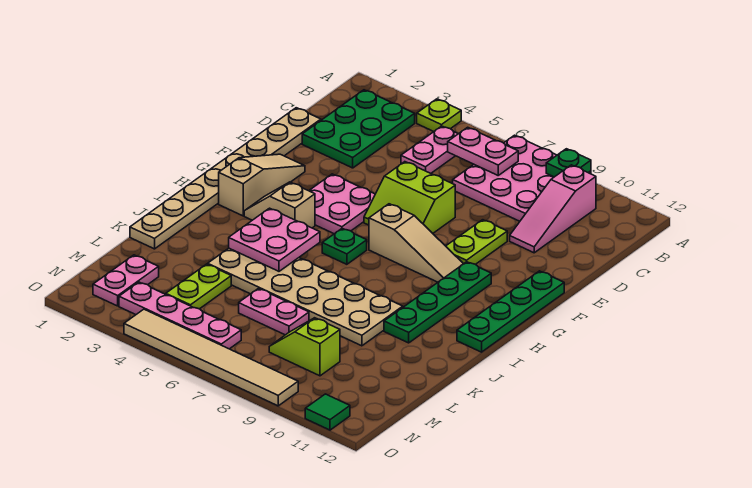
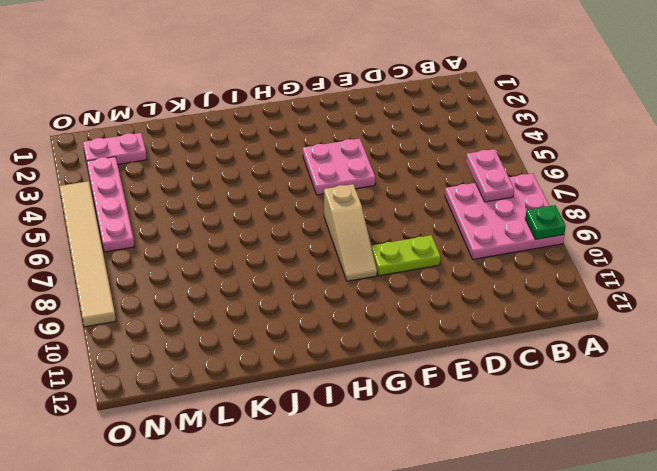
none -> lime 1x1 plate [417,99,461,131]
none -> green 2x3 plate [302,90,415,168]
none -> pink 1x2 plate [401,126,458,173]

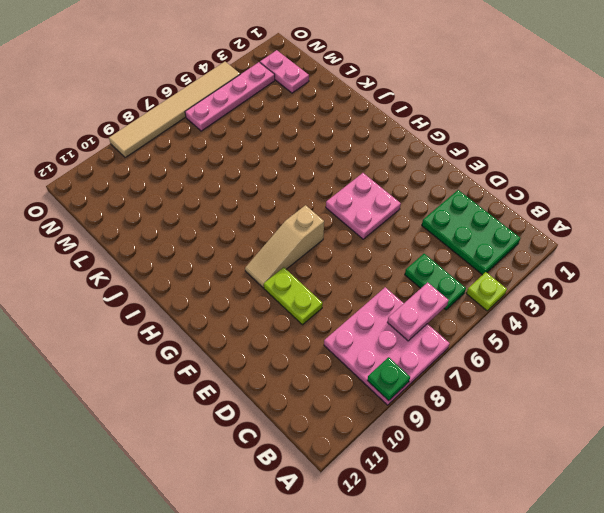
green 1x2 plate [405,254,466,310] -> pink 1x2 plate [401,126,458,173]
none -> pink 1x3 slope [510,165,596,253]
none -> tan 1x8 plate [130,108,321,249]
none -> lime 2x2 slope [364,162,455,233]

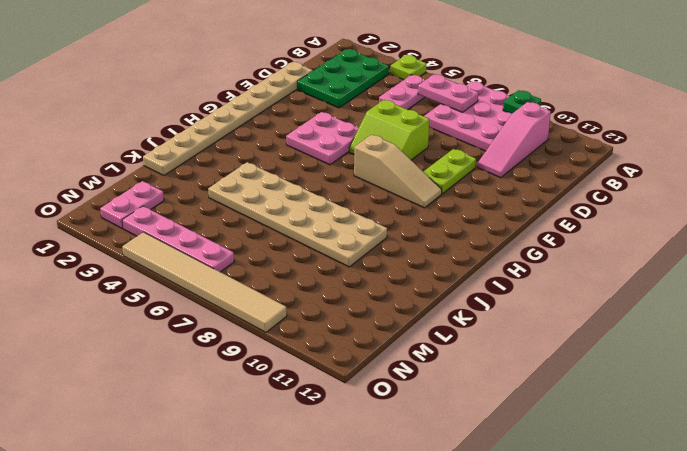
none -> tan 1x3 slope [219,154,305,216]
none -> green 1x4 plate [457,271,564,352]
none -> green 1x4 plate [384,262,491,343]

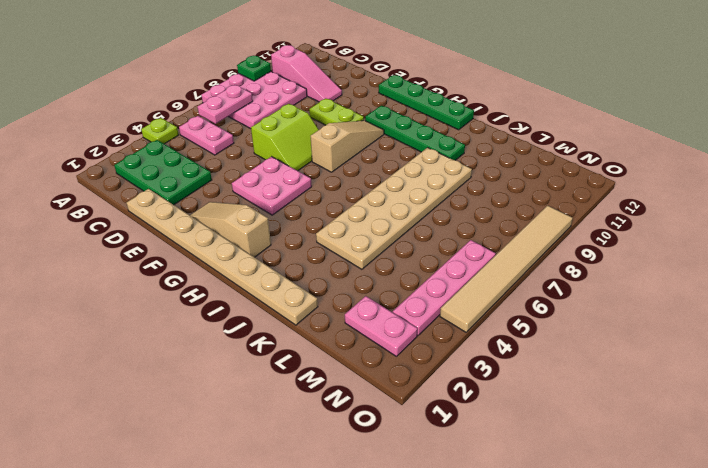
none -> tan 1x2 slope [244,182,315,228]
none -> green 1x1 plate [322,228,367,264]
none -> lime 1x2 plate [166,264,231,309]

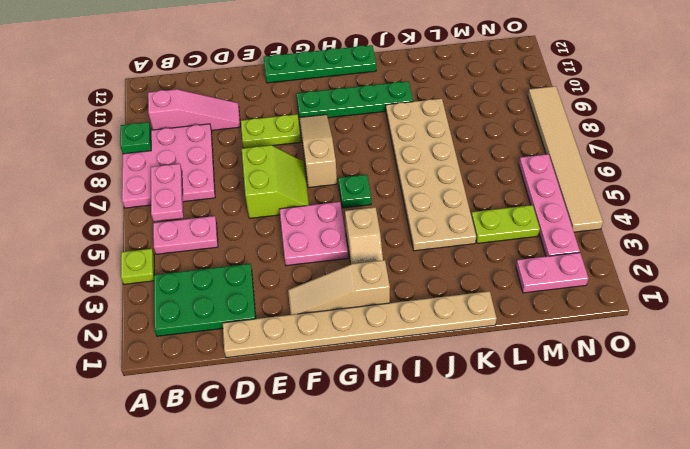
none -> pink 1x2 plate [239,288,309,335]
none -> lime 1x2 slope [269,318,340,376]
none -> green 1x1 tile [305,394,350,430]

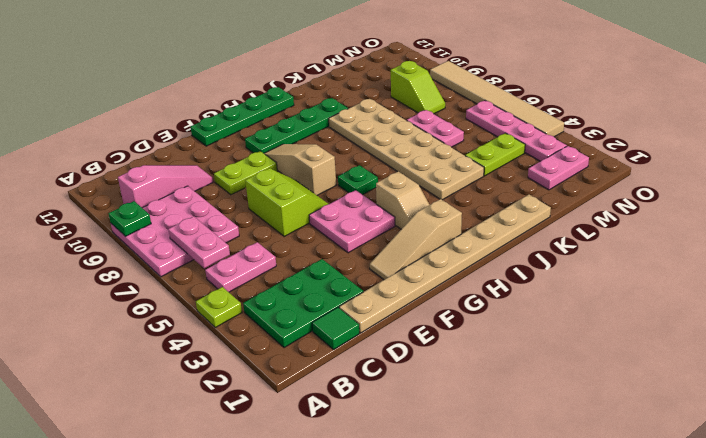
green 1x1 tile [312,307,359,349] -> green 1x1 tile moved to [305,394,350,430]
none -> pink 2x2 plate [229,208,320,271]

